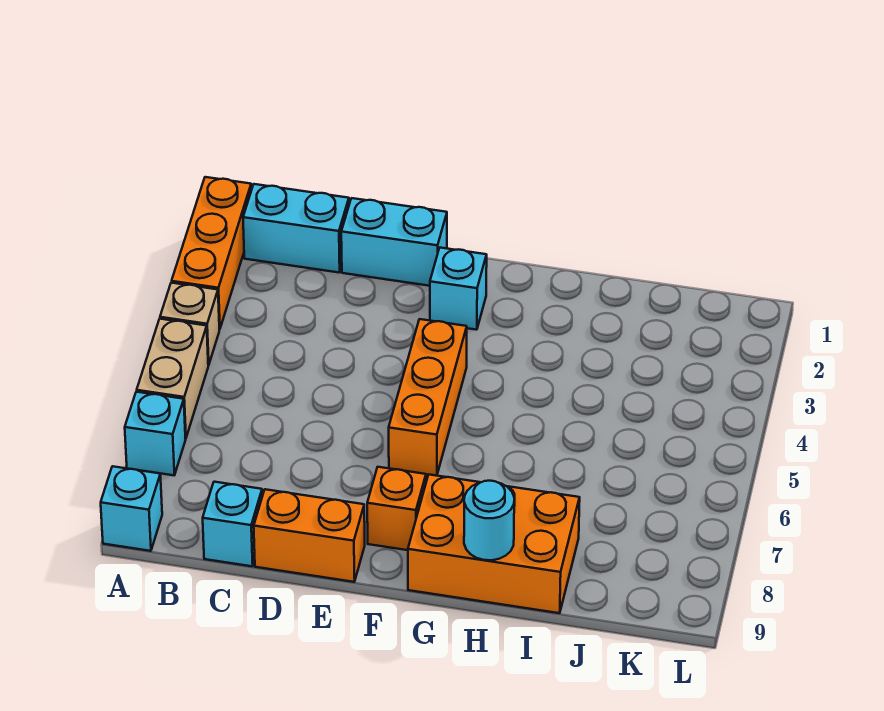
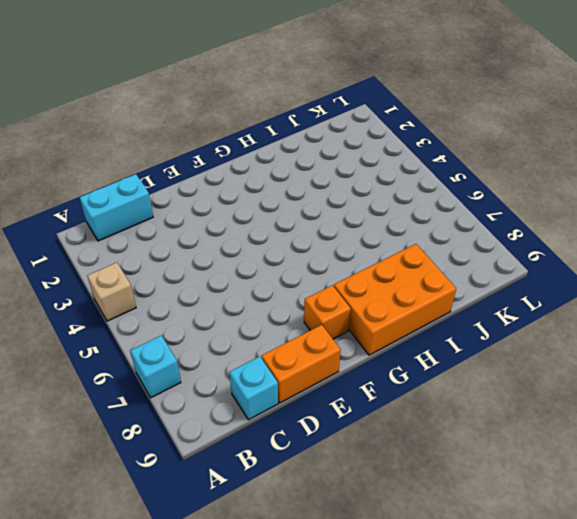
none -> orange 1x3 brick [172,177,251,329]
none -> tan 1x2 brick [137,319,208,438]
none -> cyan 1x1 brick [101,466,162,551]

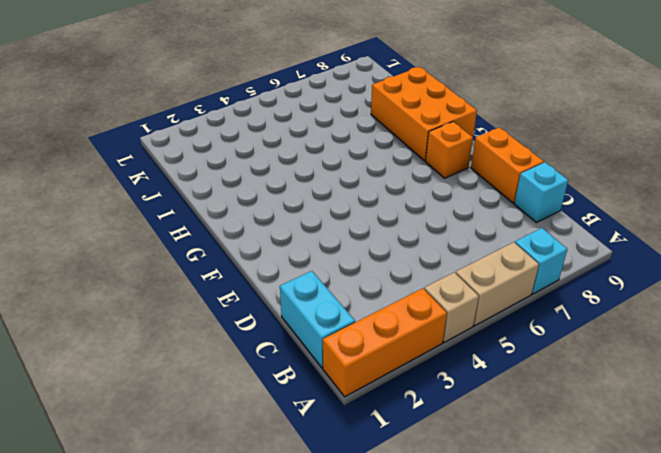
none -> cyan 1x1 brick [101,466,162,551]
none -> cyan 1x2 brick [341,198,447,286]
none -> cyan 1x1 brick [430,248,487,330]

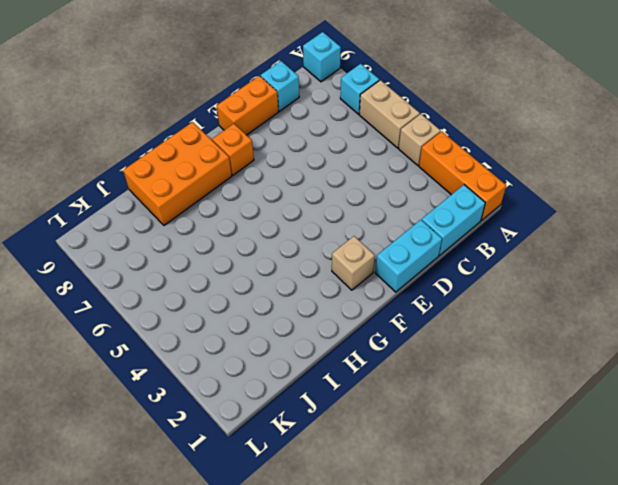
tan 1x1 brick [332,236,375,290] -> cyan 1x1 brick [430,248,487,330]
none -> orange 1x3 brick [389,319,467,476]
none -> cyan 1x1 round brick [464,481,514,560]

